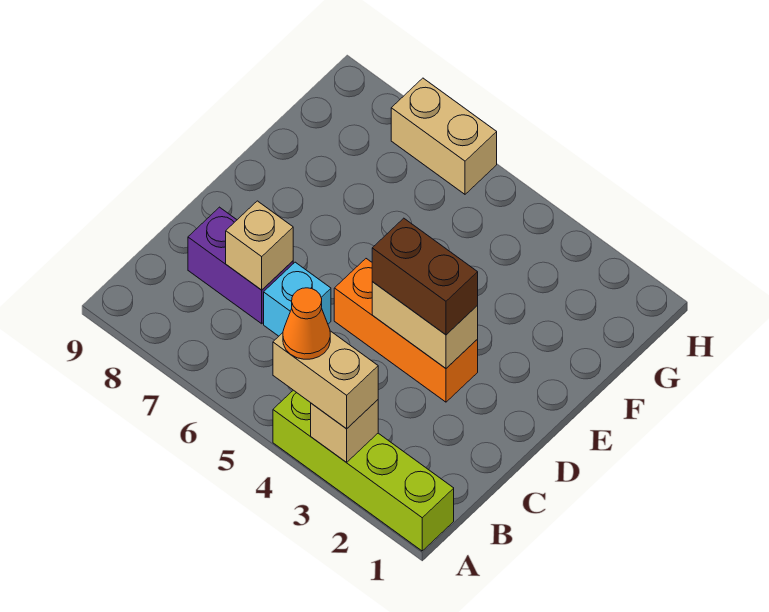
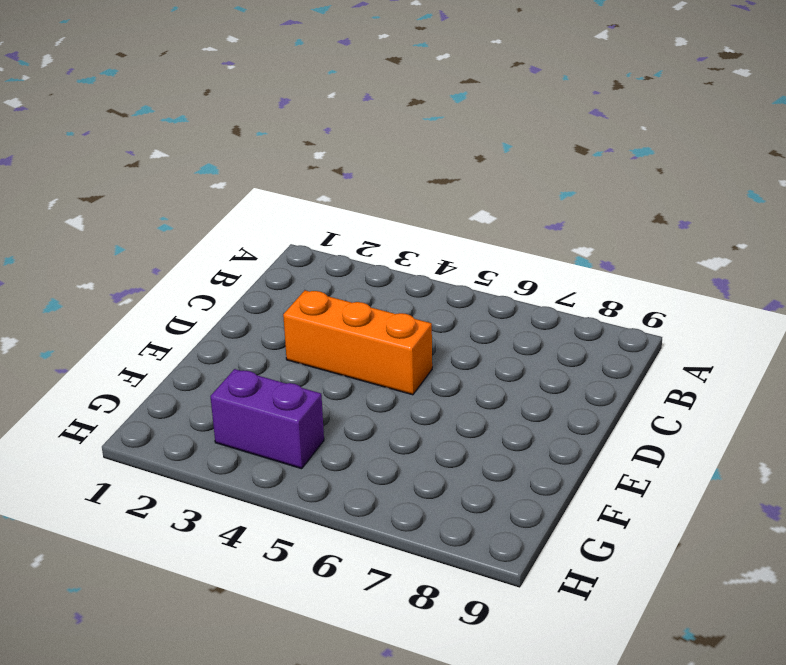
purple 1x2 brick [210,369,324,469] -> purple 1x2 brick moved to [188,207,293,324]
none -> lime 1x4 brick [273,390,454,551]
none -> cyan 1x1 brick [264,262,331,336]

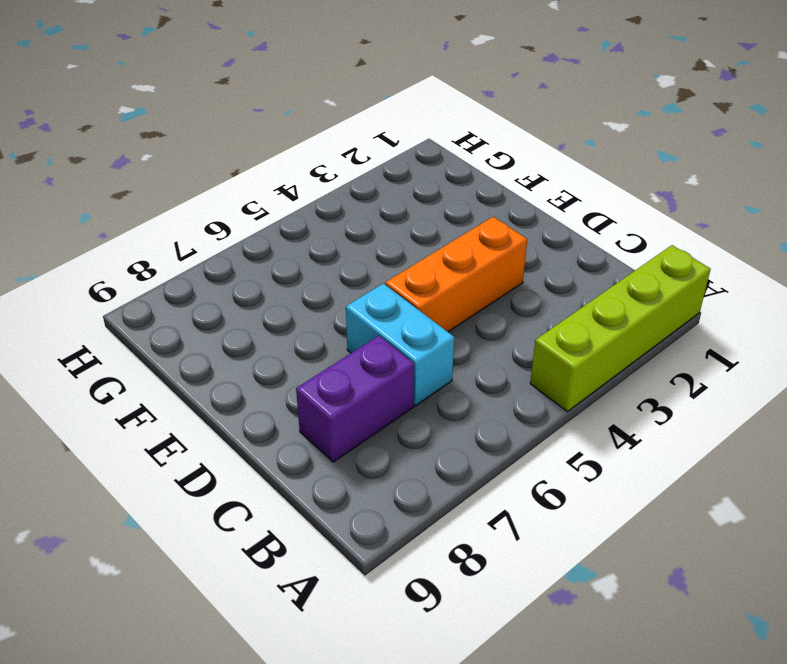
cyan 1x2 brick [346,283,454,406] -> cyan 1x1 brick [264,262,331,336]
none -> tan 1x2 brick [391,78,497,194]
none -> tan 1x1 brick [311,400,378,463]

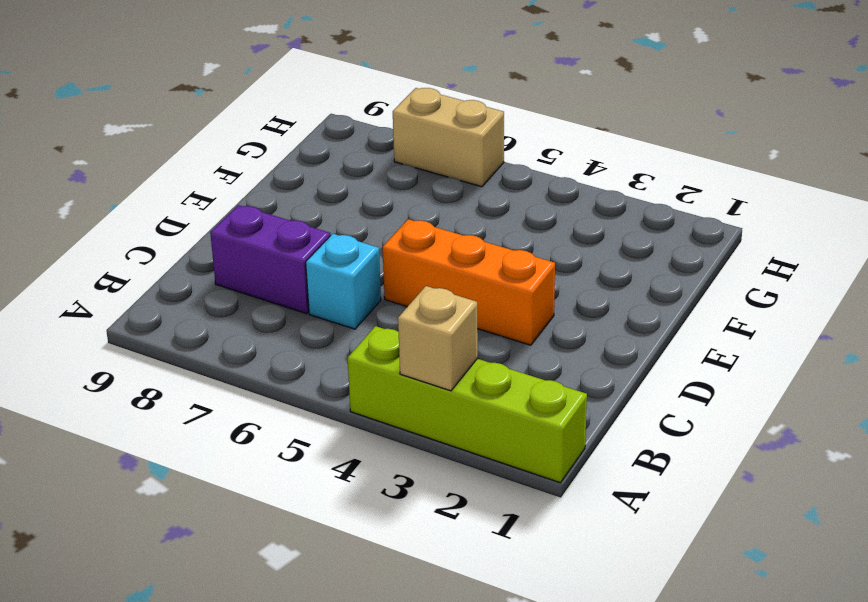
none -> tan 1x1 brick [226,201,293,290]
none -> tan 1x2 brick [372,282,478,368]

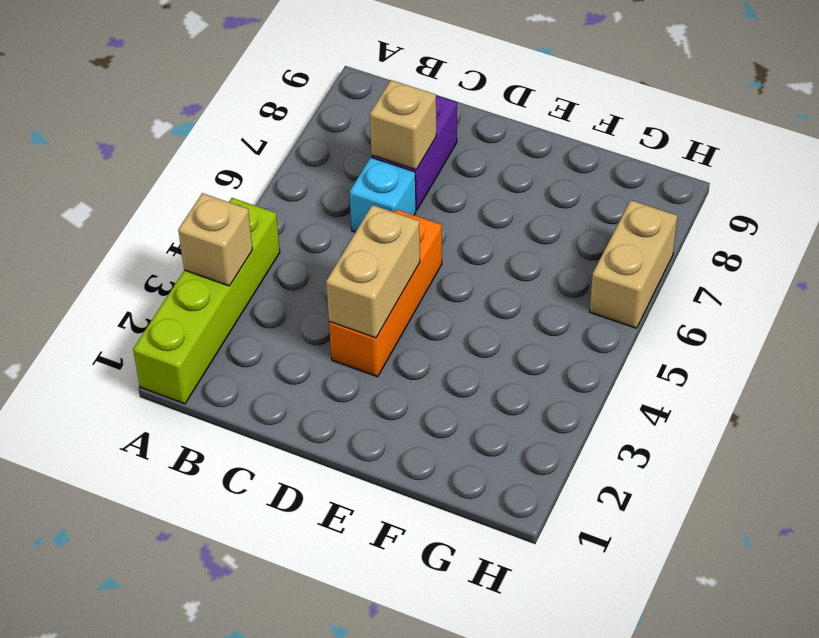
none -> tan 1x2 brick [273,331,378,429]
none -> brown 1x2 brick [372,218,478,335]

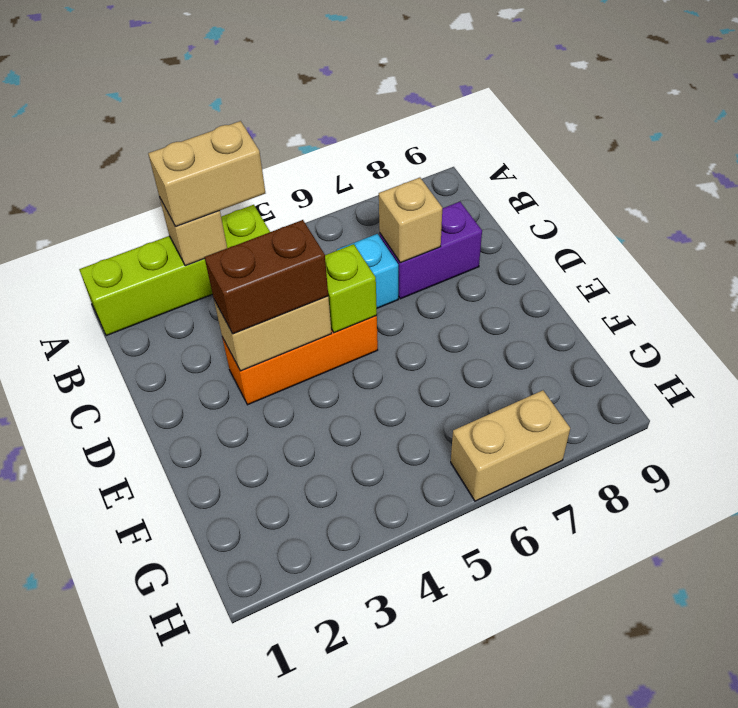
lime 1x1 brick [325,244,377,333] -> none
none -> orange 1x1 cone [283,288,330,359]

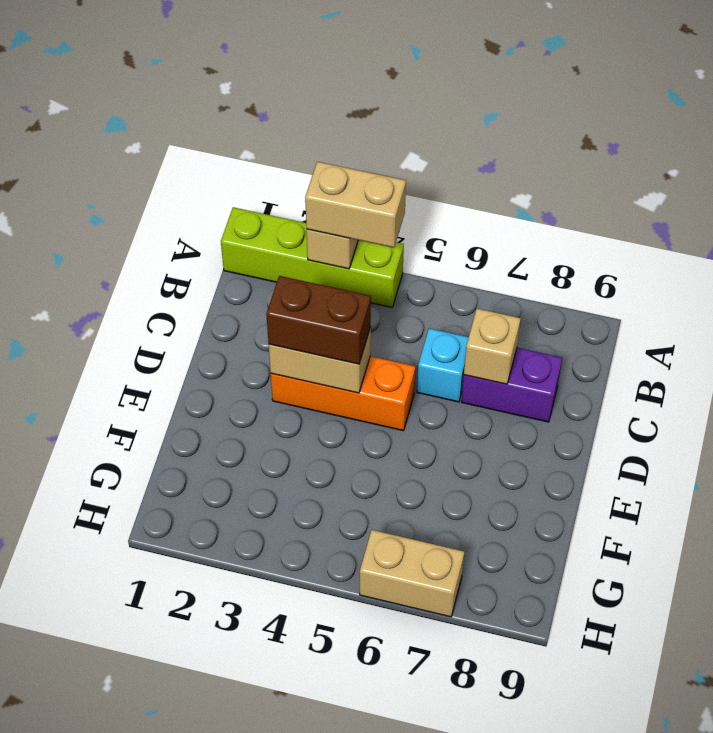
none -> orange 1x1 cone [283,288,330,359]

